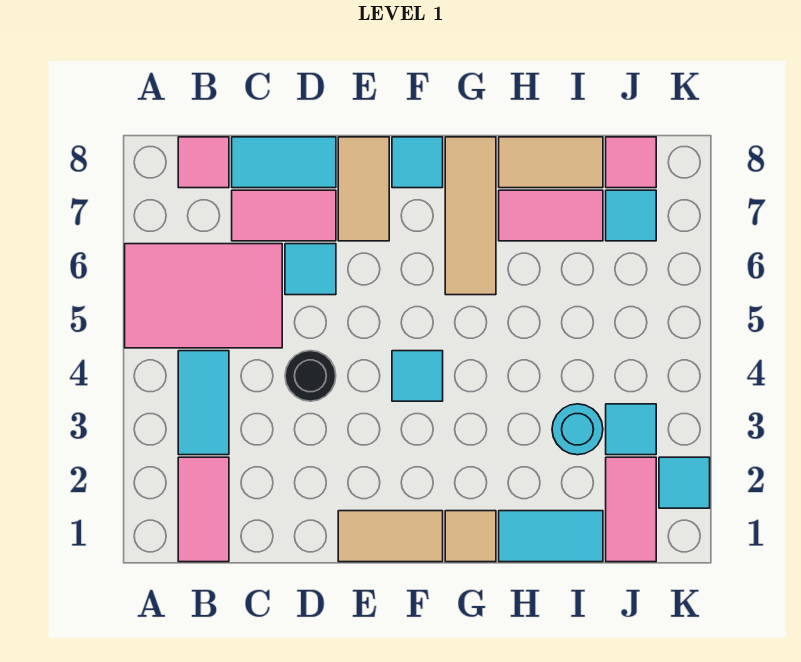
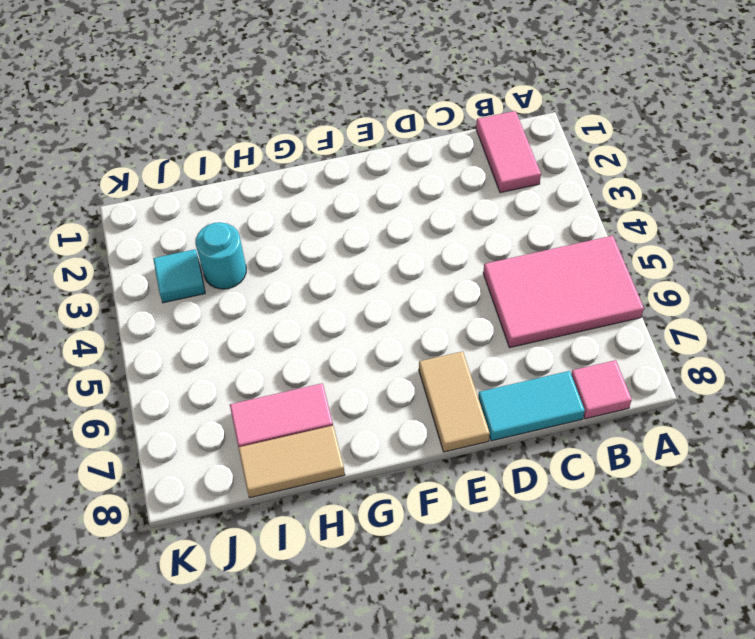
none -> cyan 1x2 tile [178,351,229,455]
none -> pink 1x2 tile [232,190,336,241]
none -> black 1x1 round brick [285,351,336,401]

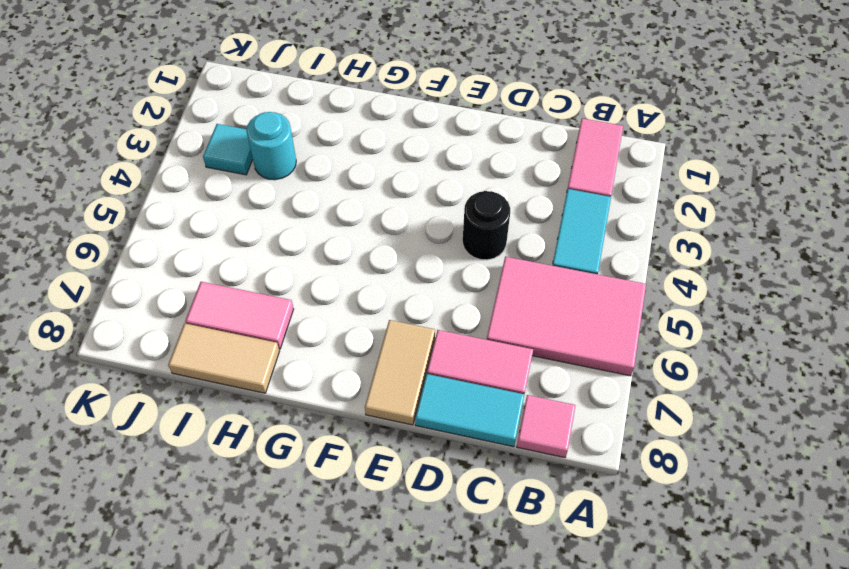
none -> cyan 1x1 tile [285,244,336,295]
none -> tan 1x2 tile [338,511,443,562]
none -> cyan 1x1 tile [392,351,443,401]

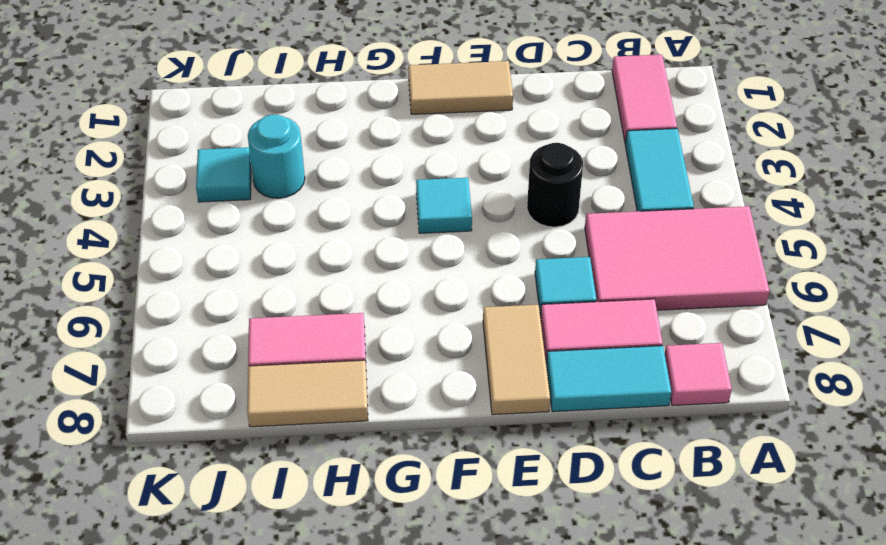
none -> cyan 1x1 tile [392,137,443,188]
none -> tan 1x1 tile [445,511,496,562]
none -> tan 1x3 tile [445,137,496,295]

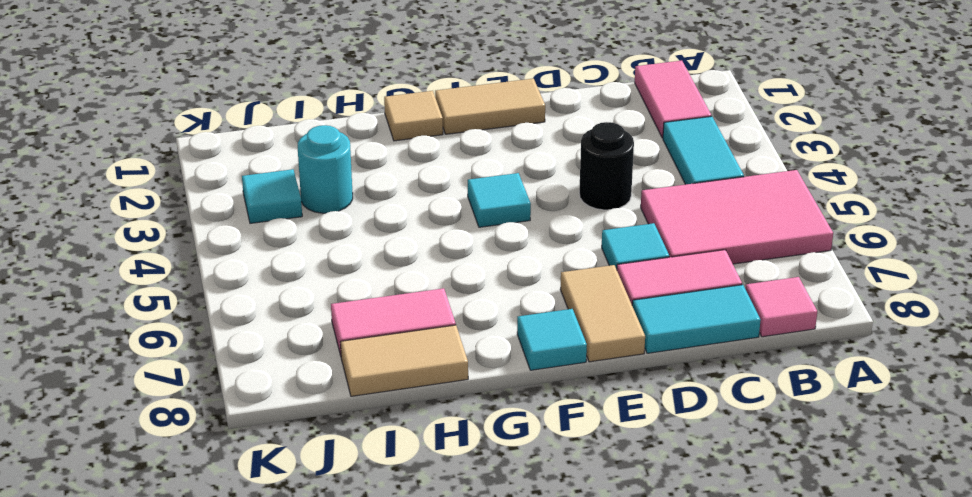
none -> tan 1x3 tile [445,137,496,295]
none -> cyan 1x2 tile [499,511,603,562]
none -> pink 1x2 tile [606,457,656,562]

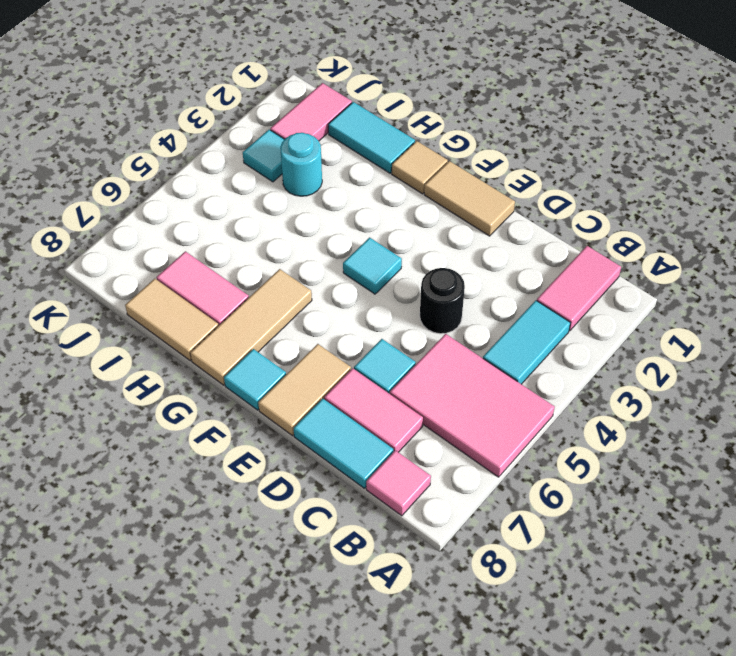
none -> cyan 1x1 tile [606,190,656,241]
none -> pink 1x1 tile [606,137,656,188]
none -> cyan 1x1 tile [659,457,710,508]

